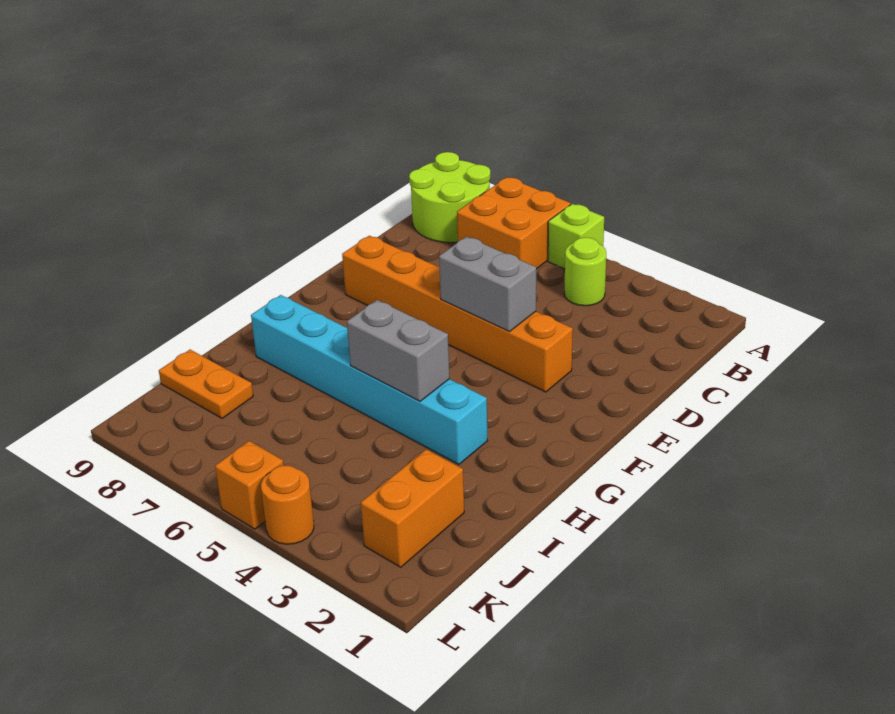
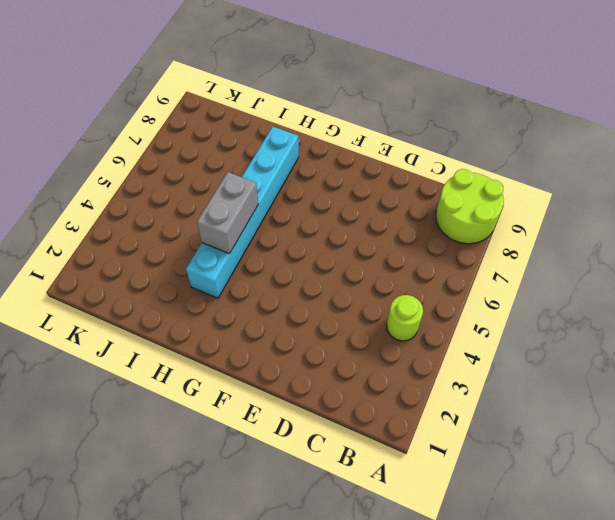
none -> lime 1x1 brick [548,204,604,269]
none -> orange 2x2 brick [457,177,571,269]
none -> orange 1x6 brick [342,236,573,392]

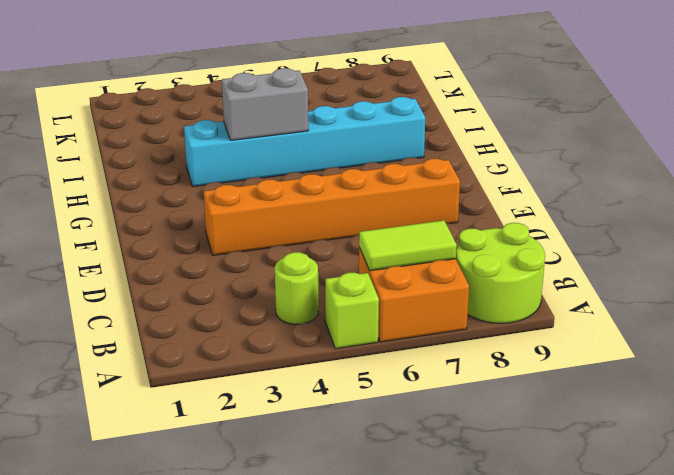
lime 1x2 tile [359,220,457,271] -> none
none -> orange 1x2 brick [361,449,464,567]
none -> orange 1x2 plate [159,350,253,418]
none -> orange 1x1 round brick [261,465,314,544]

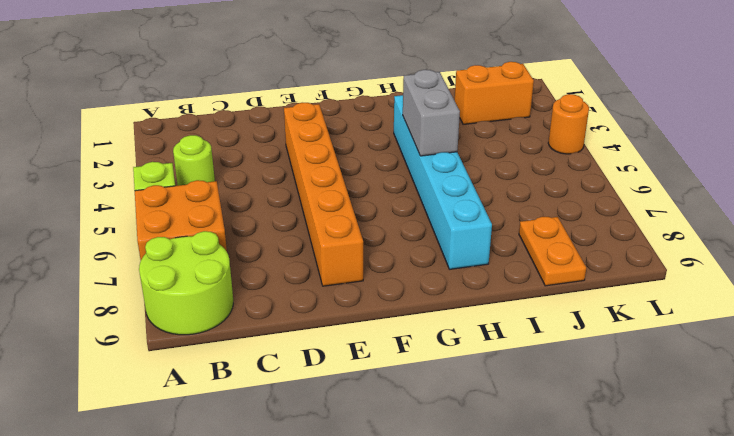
none -> orange 1x1 brick [215,441,283,529]
none -> grey 1x2 brick [439,237,536,332]

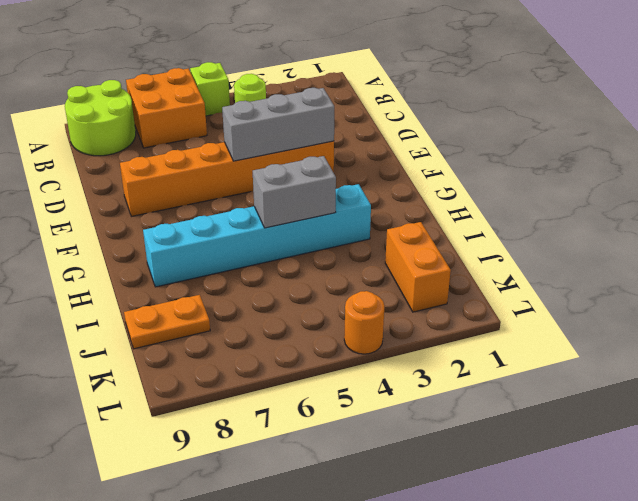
grey 1x3 brick [222,88,334,161] -> grey 1x2 brick [439,237,536,332]
none -> orange 1x1 brick [215,441,283,529]

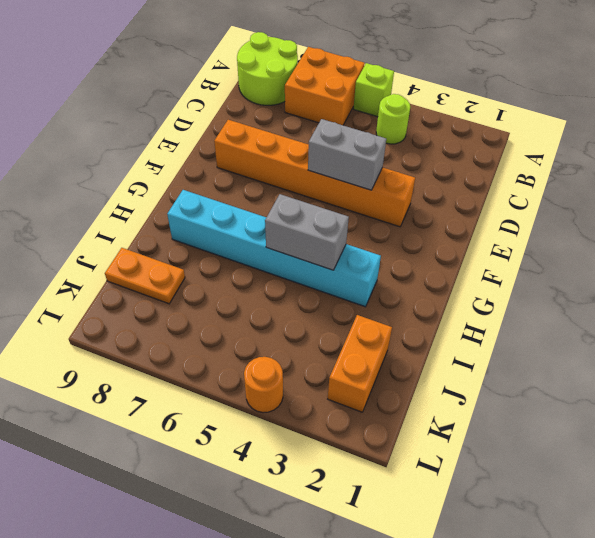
none -> orange 1x1 brick [215,441,283,529]

